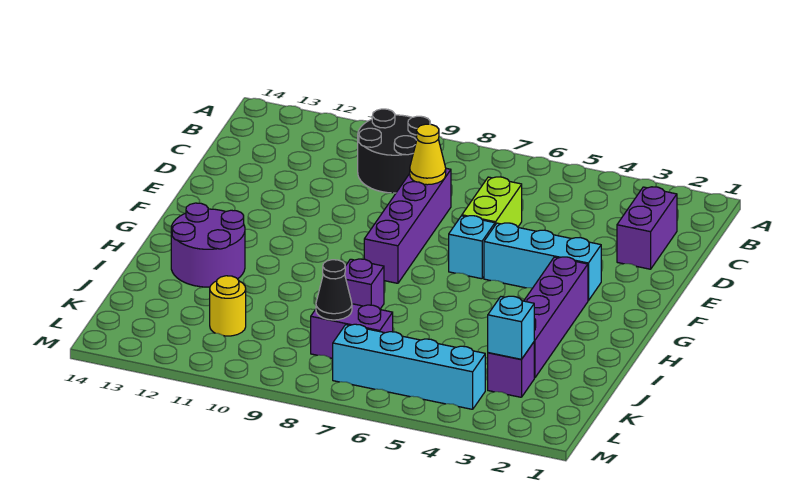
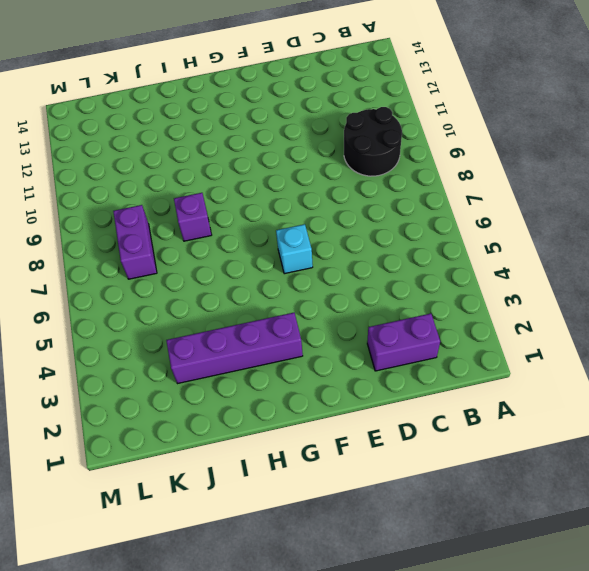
none -> lime 1x2 brick [462,177,522,227]
none -> purple 1x4 brick [364,168,451,283]
none -> cyan 1x3 brick [484,223,601,301]

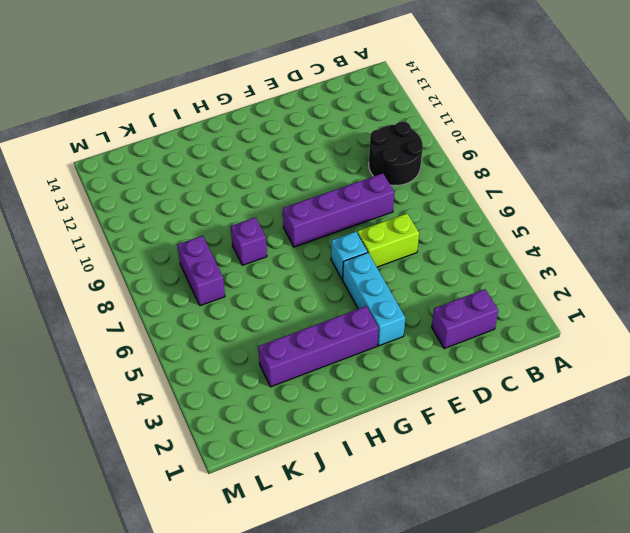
none -> purple 2x2 round brick [171,203,245,287]
none -> purple 1x1 brick [488,342,534,397]
none -> yellow 1x1 round brick [210,276,246,336]

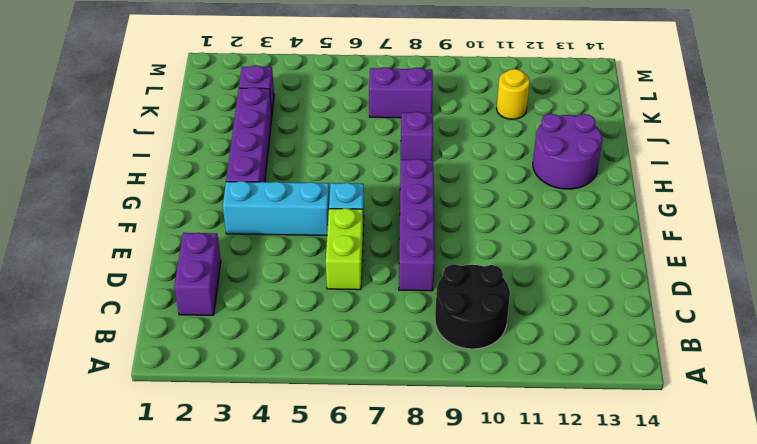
none -> cyan 1x4 brick [333,324,485,409]
none -> yellow 1x1 cone [410,124,446,185]
none -> cyan 1x1 brick [488,296,534,359]

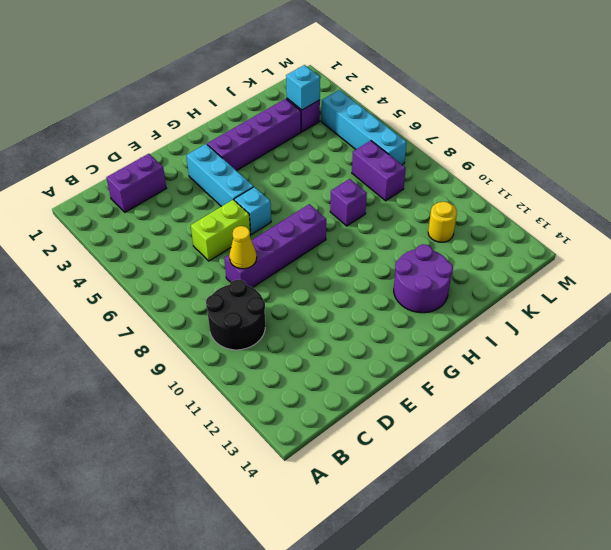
none -> black 1x1 cone [316,260,352,320]

